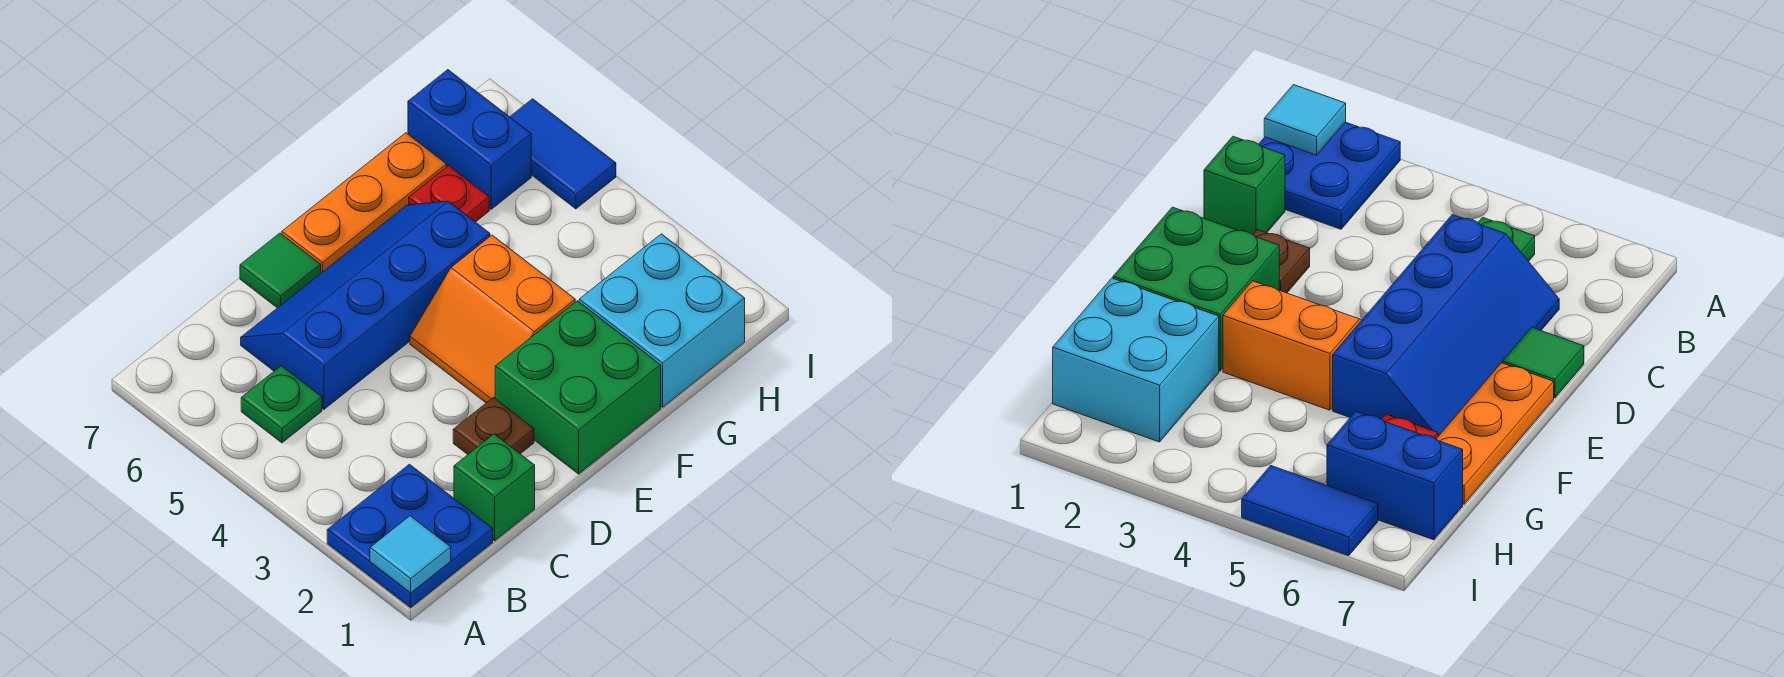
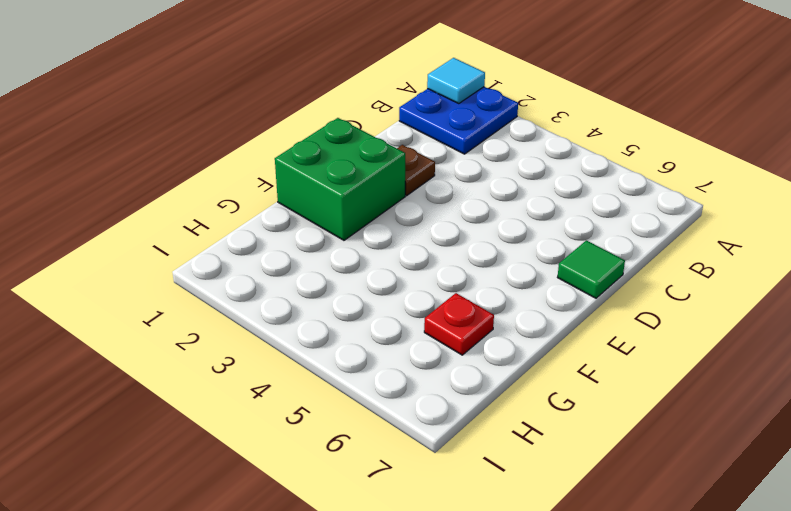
none -> green 1x1 plate [241,366,322,443]
none -> green 1x1 brick [454,434,535,541]
none -> blue 2x4 slope [241,201,490,409]

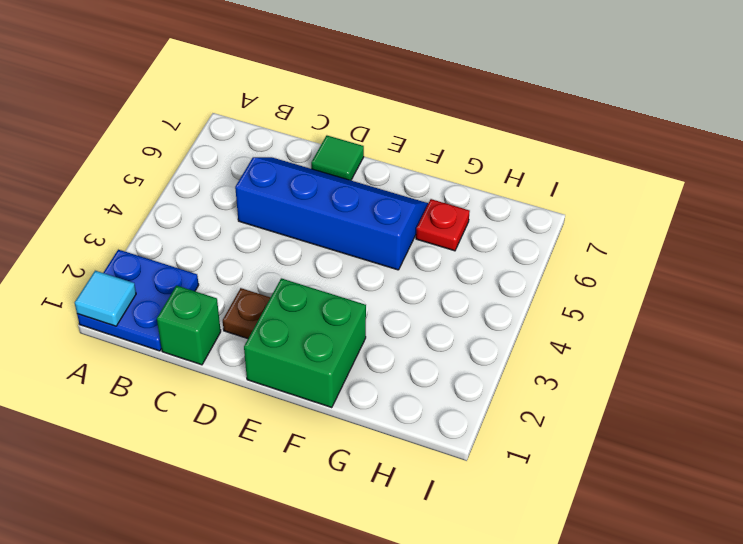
none -> green 1x1 plate [241,366,322,443]
none -> orange 2x2 slope [410,235,575,403]
none -> orange 1x3 plate [282,133,447,273]

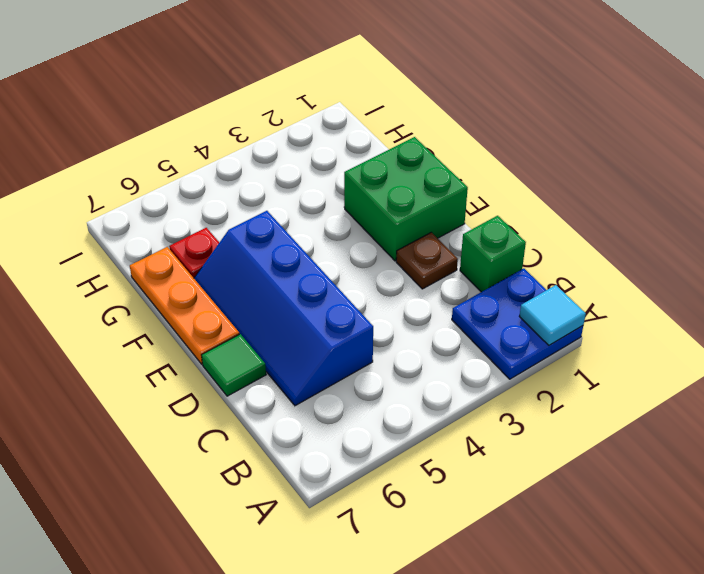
none -> green 1x1 plate [241,366,322,443]
none -> orange 2x2 slope [410,235,575,403]
none -> cyan 2x2 brick [579,234,745,407]

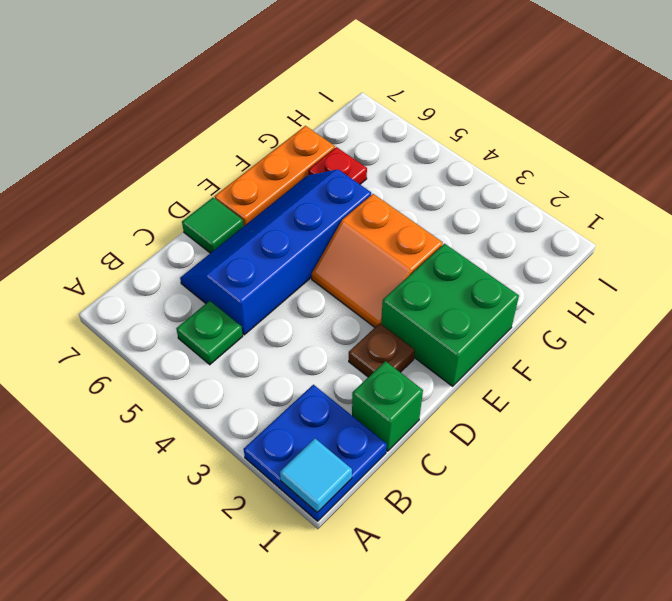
none -> cyan 2x2 brick [579,234,745,407]
none -> blue 1x2 brick [408,70,531,209]
none -> blue 1x2 tile [510,99,616,209]

